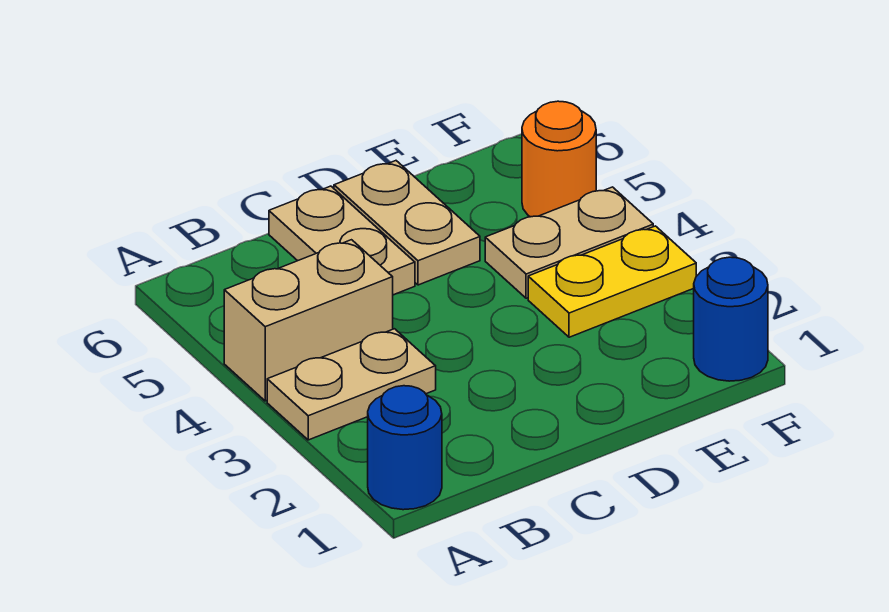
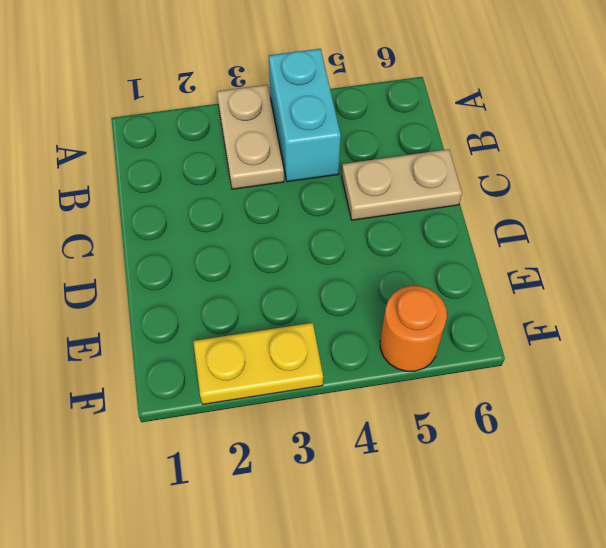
cyan 1x2 brick [269,49,341,182] -> tan 1x2 brick [224,240,393,401]
yellow 1x2 plate [193,323,323,404] -> yellow 1x2 plate turned to [528,226,696,337]
none -> blue 1x1 round brick [368,386,442,510]
none -> tan 1x2 plate [334,161,480,285]

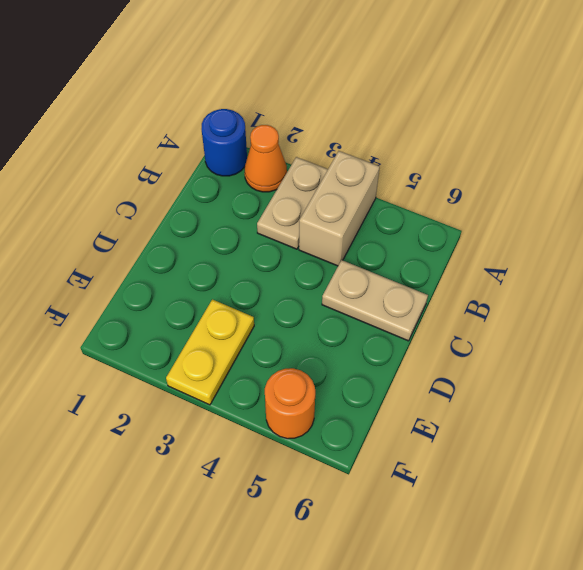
orange 1x1 cone [245,125,287,192] -> none
none -> tan 1x2 plate [334,161,480,285]
none -> tan 1x2 plate [485,187,653,298]

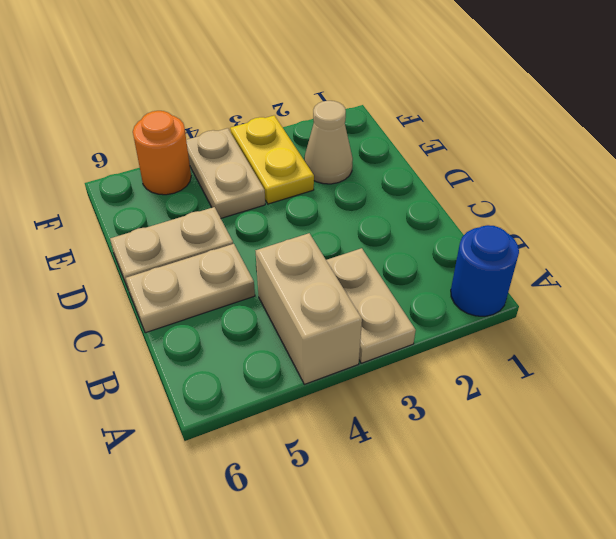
tan 1x1 cone [304,101,353,184] -> none
none -> blue 1x1 round brick [694,257,768,381]

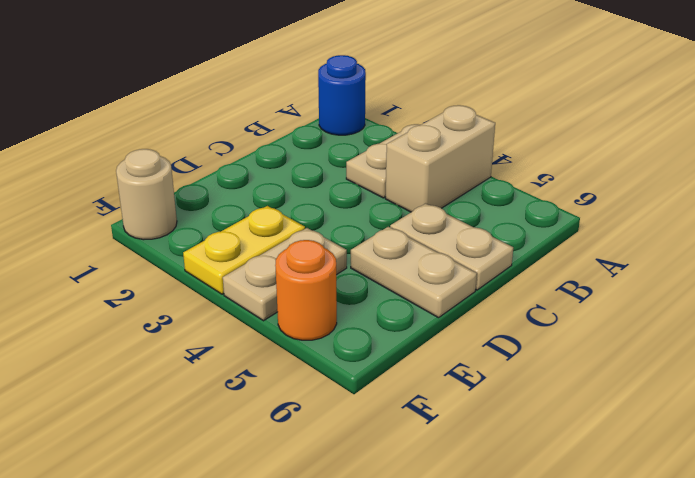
tan 1x1 round brick [116,149,177,240] -> blue 1x1 round brick [694,257,768,381]

